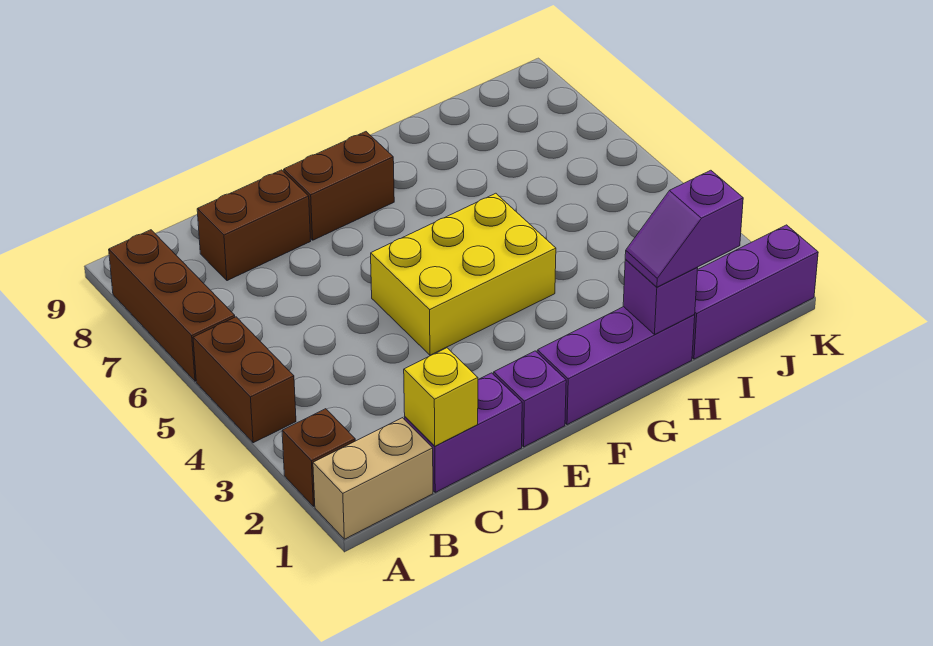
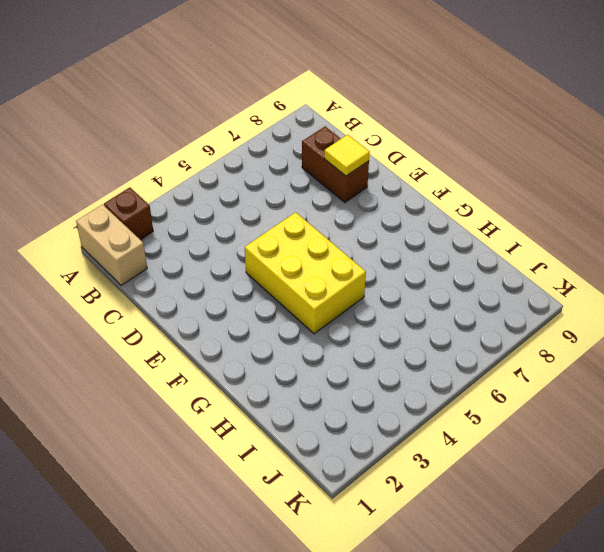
yellow 1x1 tile [324,135,370,176] -> none
none -> brown 1x2 brick [193,317,296,443]
none -> brown 1x3 brick [109,230,235,381]
none -> purple 1x2 brick [405,373,522,492]

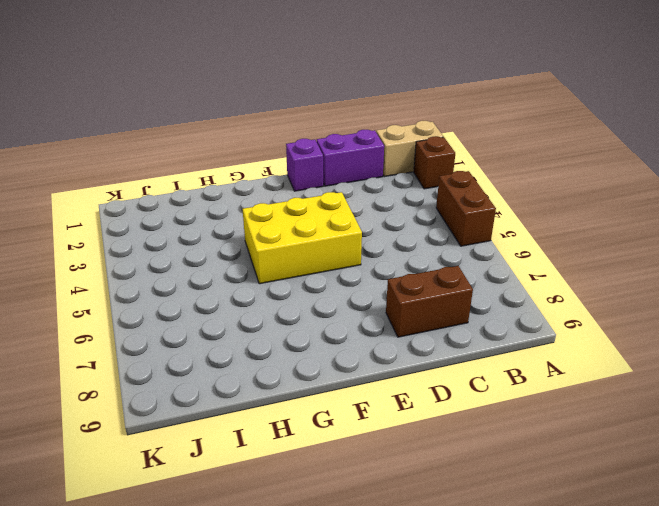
none -> brown 1x3 brick [109,230,235,381]
none -> brown 1x2 brick [284,132,394,240]
none -> purple 1x3 brick [537,307,695,425]

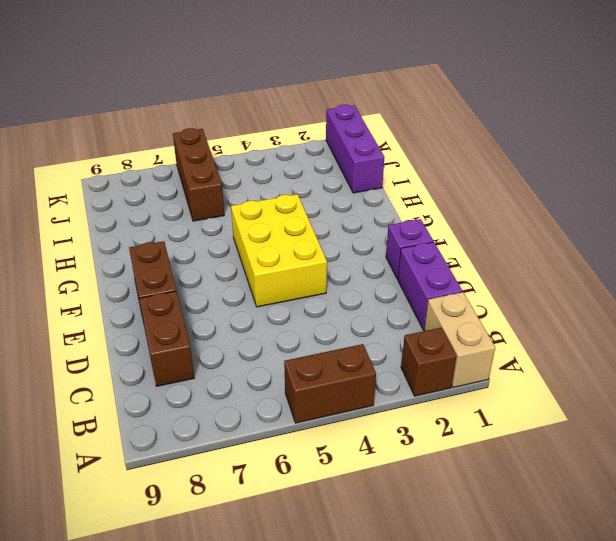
brown 1x3 brick [173,128,224,221] -> brown 1x3 brick turned to [109,230,235,381]
none -> purple 1x3 brick [537,307,695,425]
none -> yellow 1x1 brick [404,348,478,446]
none -> purple 1x1 brick [623,259,698,334]

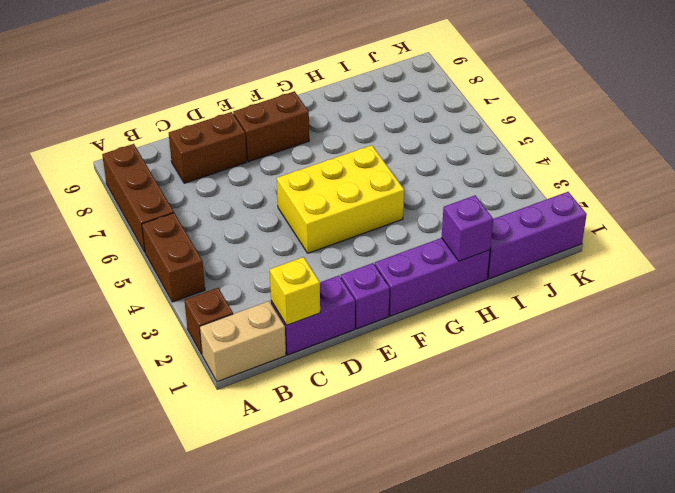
none -> purple 1x2 slope [625,170,743,287]

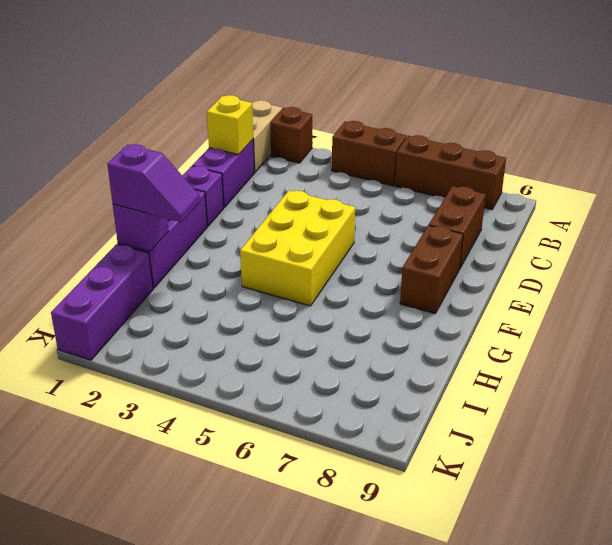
purple 1x2 slope [107,144,200,222] -> purple 1x2 slope turned to [625,170,743,287]

